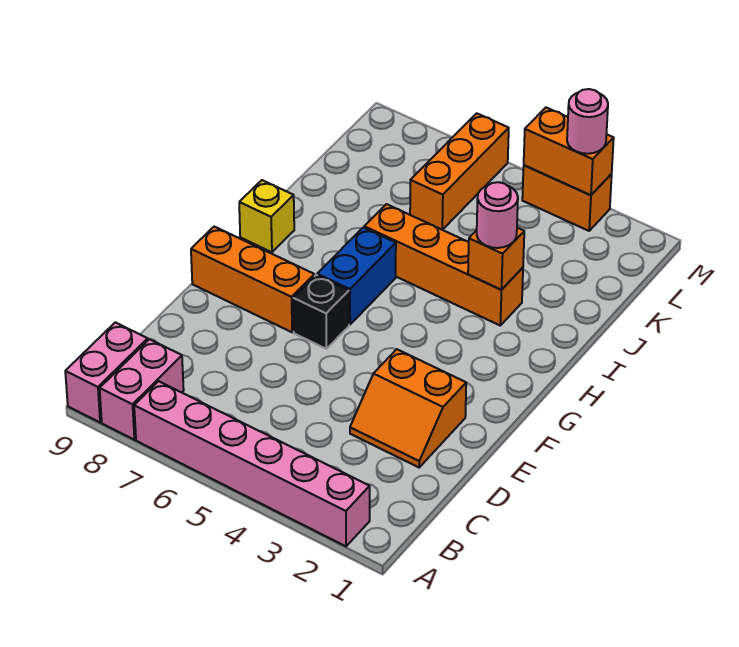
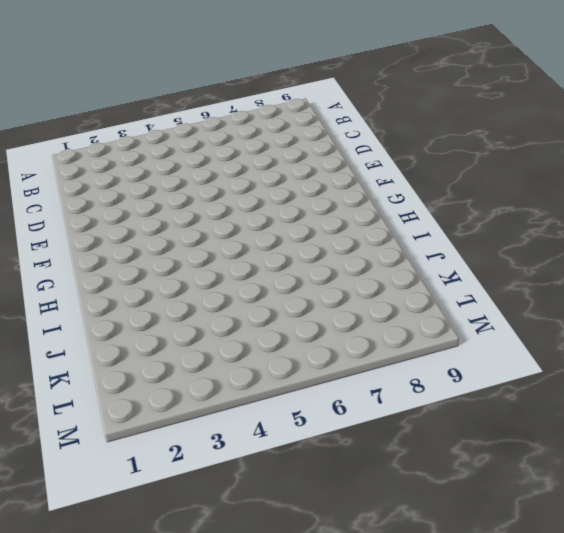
none -> pink 1x6 brick [134,381,370,546]
none -> pink 1x2 brick [100,339,184,440]
none -> pink 1x2 brick [65,322,148,422]

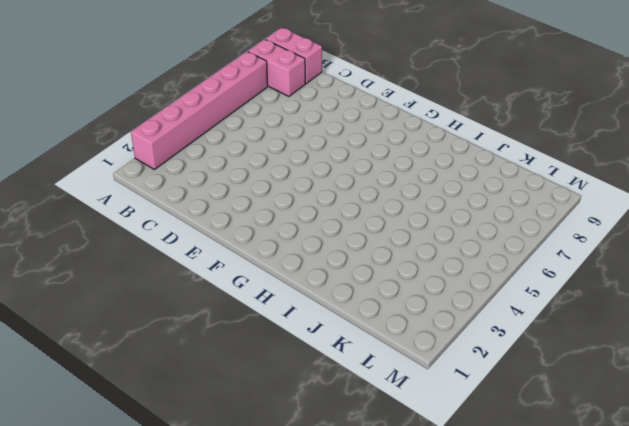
none -> orange 2x2 slope [350,349,466,467]
none -> black 1x1 brick [293,275,349,349]
none -> orange 1x3 brick [191,227,314,332]

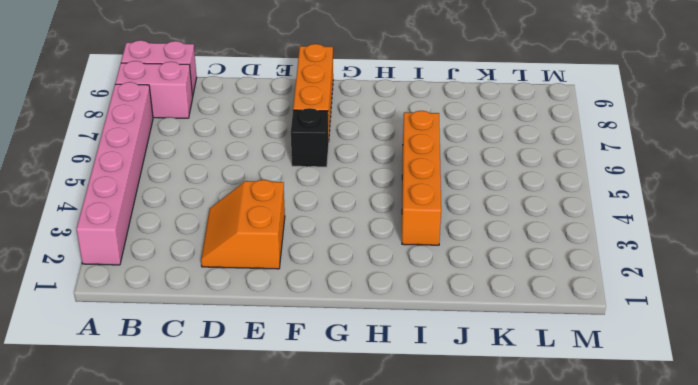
none -> blue 1x2 brick [317,227,396,324]
none -> yellow 1x1 brick [239,180,294,252]
none -> orange 1x3 brick [410,113,509,230]

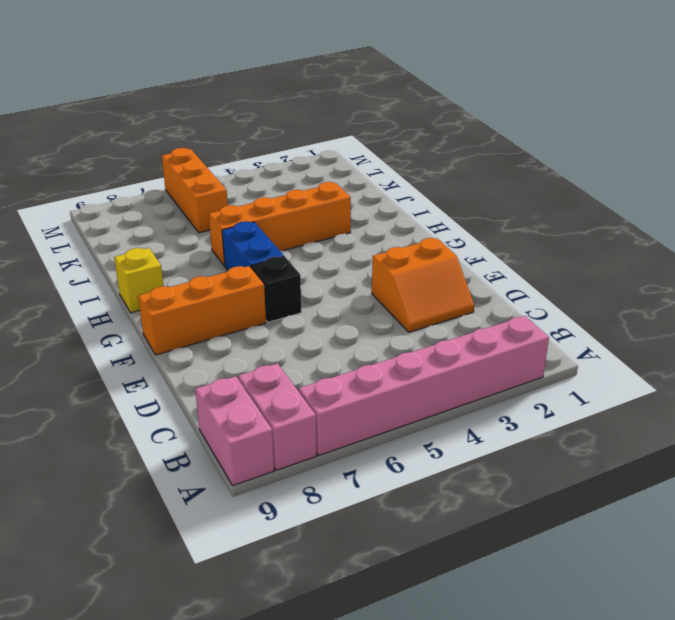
none -> orange 1x2 brick [522,165,612,231]
none -> orange 1x1 brick [468,228,524,290]
none -> orange 1x2 brick [524,108,614,195]

